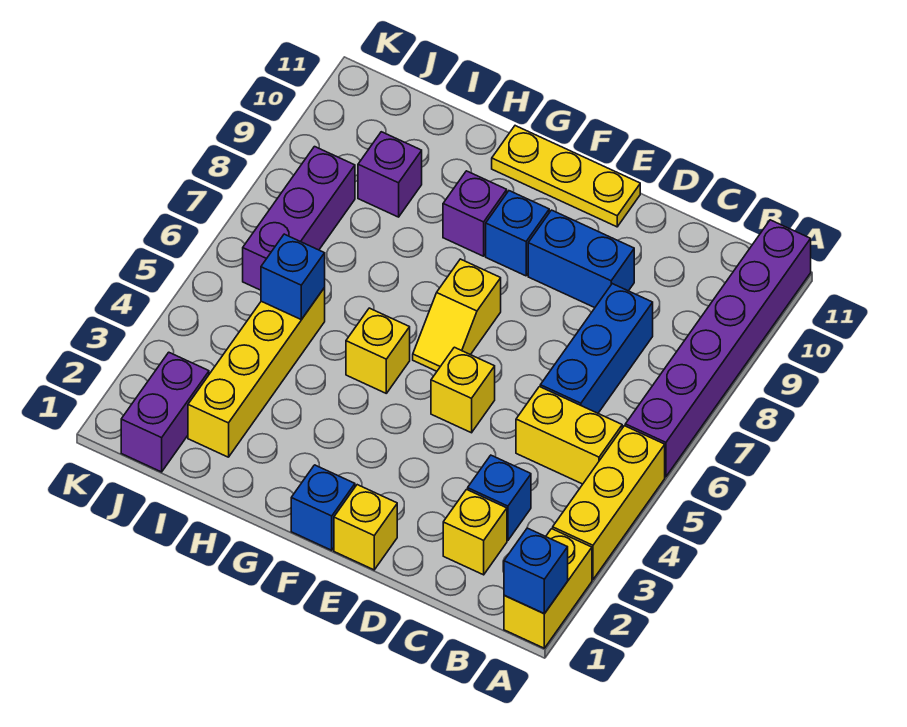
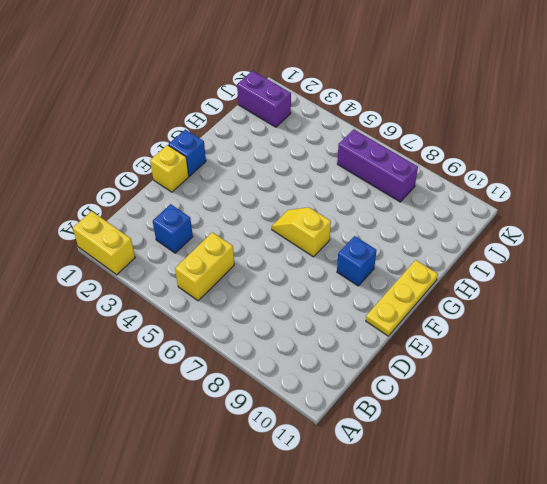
none -> yellow 1x3 brick [553,426,665,580]
none -> purple 1x6 brick [625,220,811,477]
none -> yellow 1x1 brick [443,490,507,575]

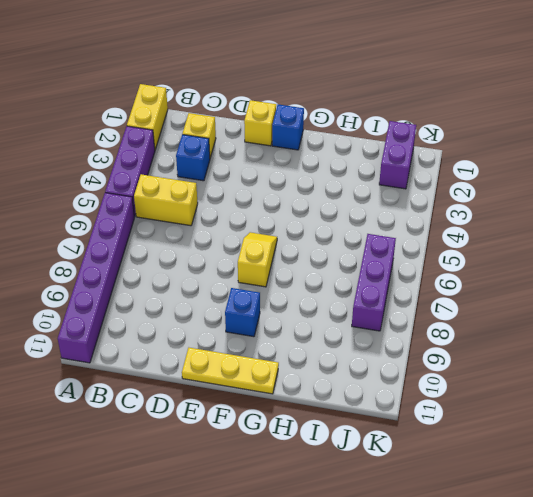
purple 1x3 brick [105,126,155,217] -> yellow 1x3 brick [553,426,665,580]
none -> blue 1x3 brick [540,284,653,413]
none -> blue 1x2 brick [528,210,634,308]
none -> yellow 1x1 brick [431,347,495,433]

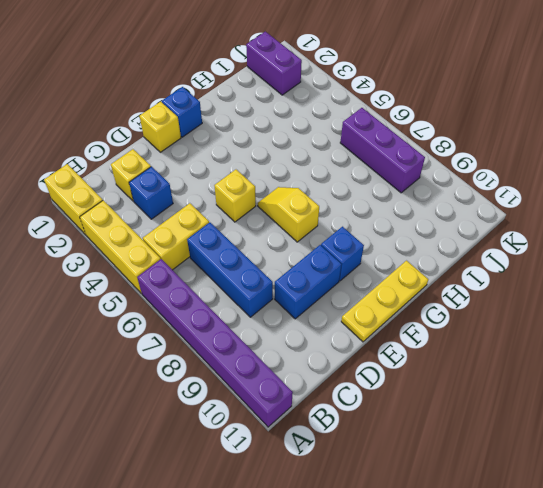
none -> yellow 1x1 brick [346,308,410,393]
none -> purple 1x1 brick [443,171,507,256]
none -> yellow 1x4 brick [188,288,325,457]

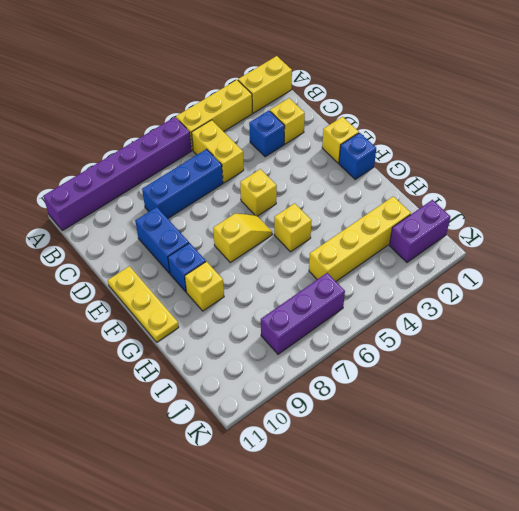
yellow 1x1 brick [185,262,224,311] -> purple 1x1 brick [443,171,507,256]
none -> purple 1x1 brick [358,132,422,217]
none -> blue 1x1 brick [504,528,568,614]
none -> blue 1x1 brick [261,234,325,320]

